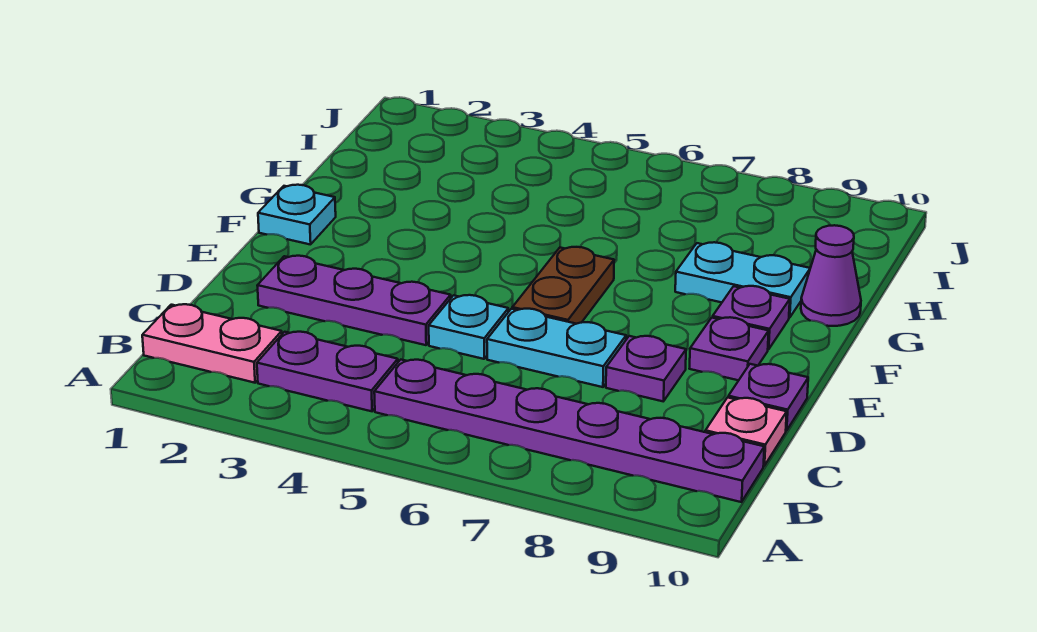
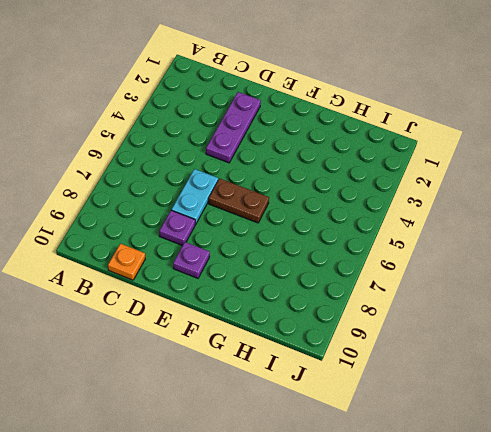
orange 1x1 plate [108,244,145,280] -> pink 1x1 plate [705,398,787,466]
none -> pink 1x2 plate [142,304,282,383]
none -> purple 1x2 plate [257,332,398,411]
none -> purple 1x6 plate [374,360,764,502]

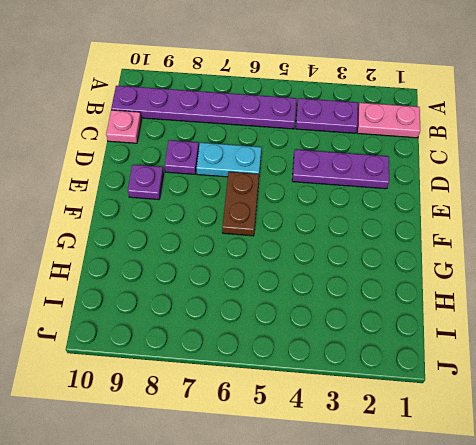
none -> cyan 1x1 plate [429,295,508,359]
none -> purple 1x1 plate [728,364,808,431]
none -> cyan 1x1 plate [258,185,336,245]

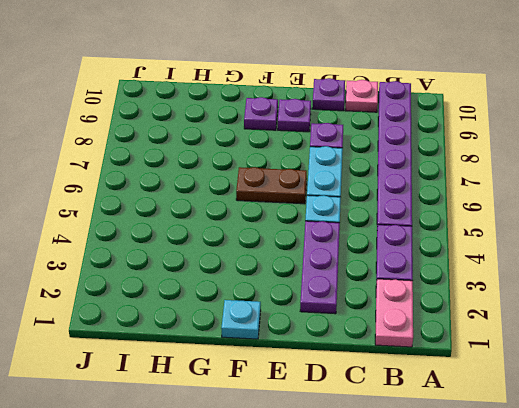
none -> cyan 1x2 plate [675,242,810,318]
none -> purple 1x1 cone [801,225,861,326]

